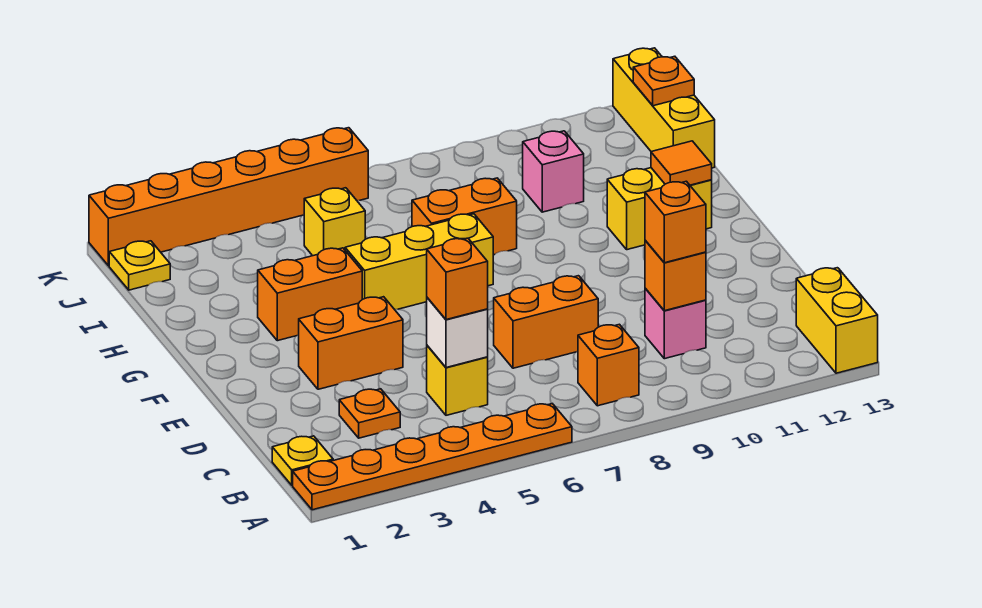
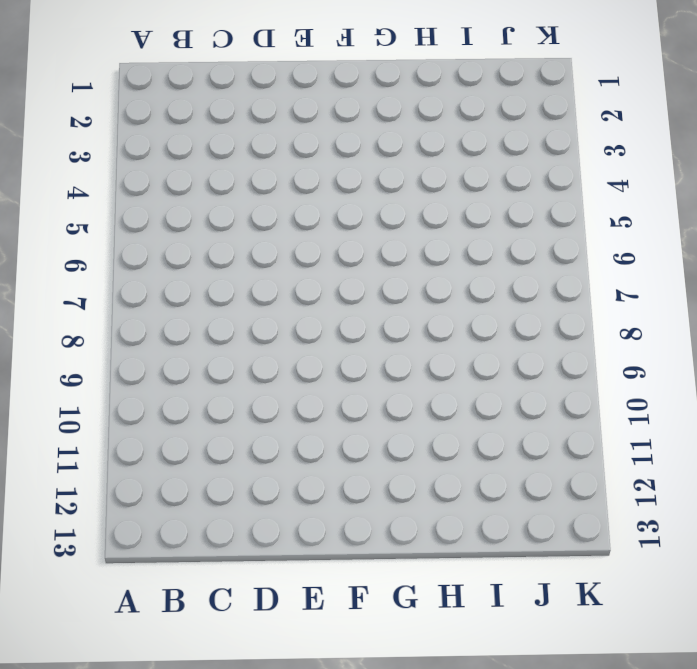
none -> orange 1x6 plate [293,404,572,510]
none -> yellow 1x2 brick [796,268,878,373]
none -> yellow 1x1 plate [272,436,333,485]

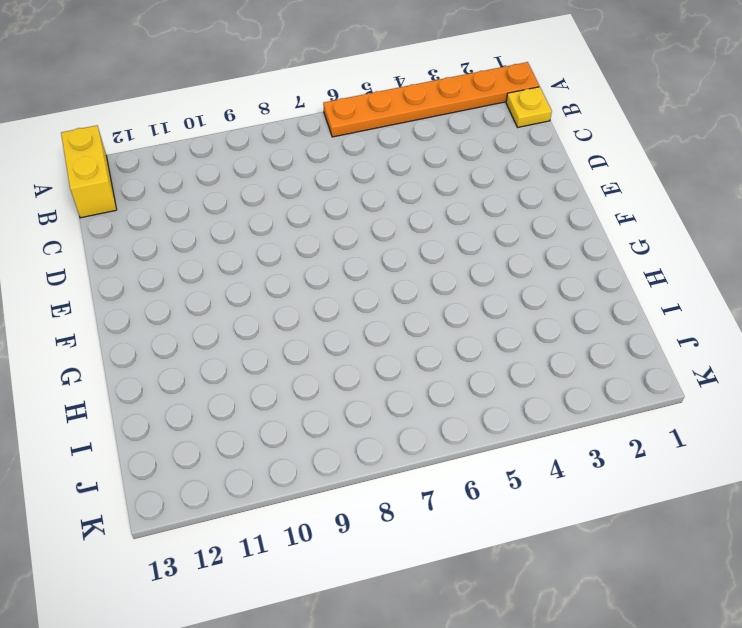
none -> orange 1x1 brick [578,324,639,406]
none -> orange 1x1 plate [339,389,400,438]
none -> yellow 1x1 brick [427,346,488,415]

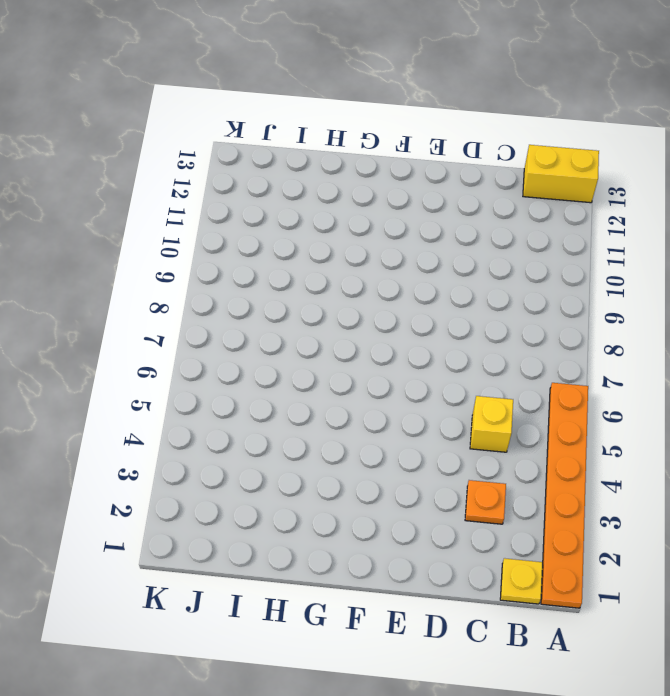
none -> orange 1x1 brick [578,324,639,406]
none -> pink 1x1 brick [645,288,706,359]
none -> orange 1x2 brick [494,276,598,368]

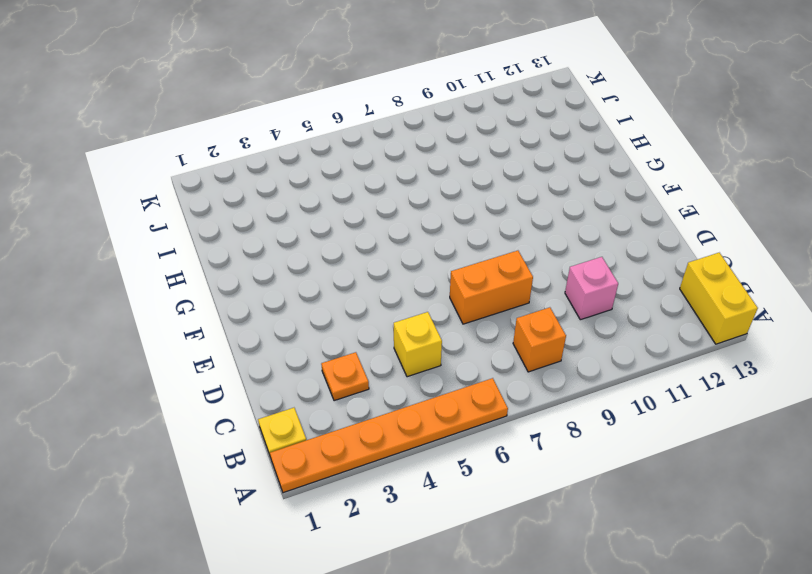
none -> orange 1x2 brick [299,297,403,389]
none -> orange 1x2 brick [258,248,362,341]
none -> yellow 1x3 brick [345,214,493,309]

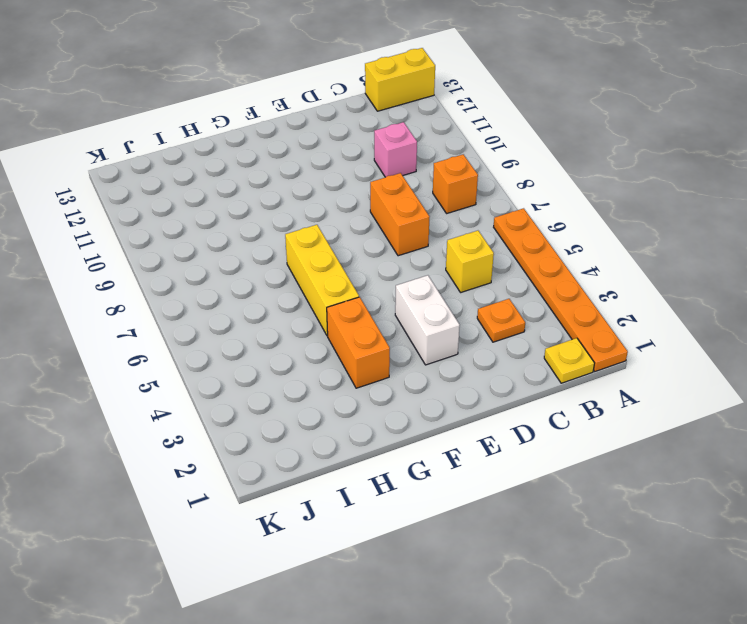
white 1x2 brick [395,275,460,365] -> orange 1x2 brick [299,297,403,389]
none -> yellow 1x2 brick [607,168,712,250]
none -> orange 1x2 brick [412,178,517,255]
none -> yellow 1x1 brick [304,188,365,256]

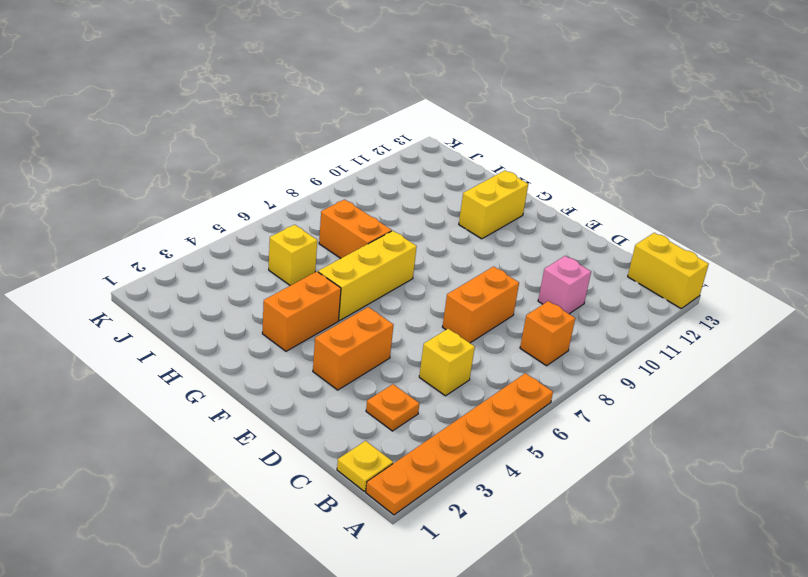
orange 1x2 brick [319,200,392,258] -> orange 1x2 brick turned to [412,178,517,255]
none -> pink 1x1 brick [523,131,584,212]
none -> yellow 1x3 brick [613,48,715,168]
none -> yellow 1x1 plate [109,241,170,290]

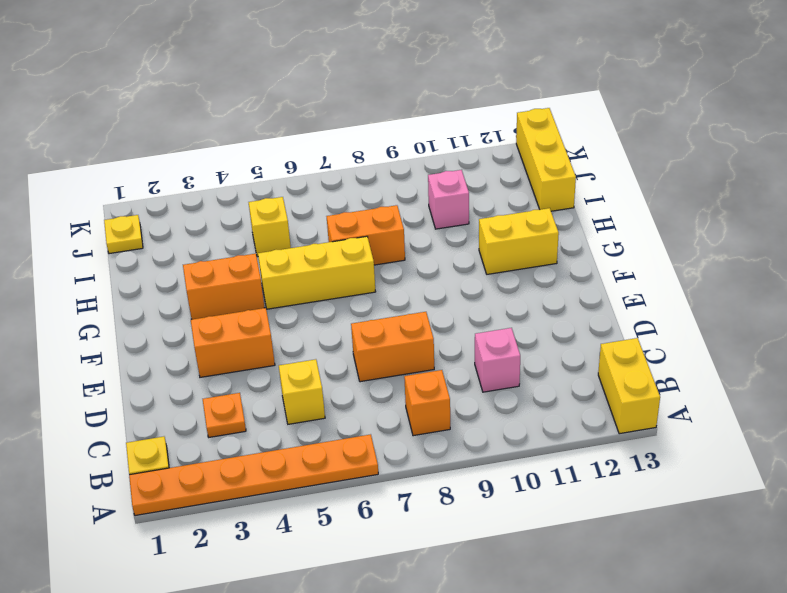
none -> orange 1x6 brick [89,128,368,266]
none -> white 1x1 brick [427,298,488,368]
none -> orange 1x1 brick [645,240,706,311]

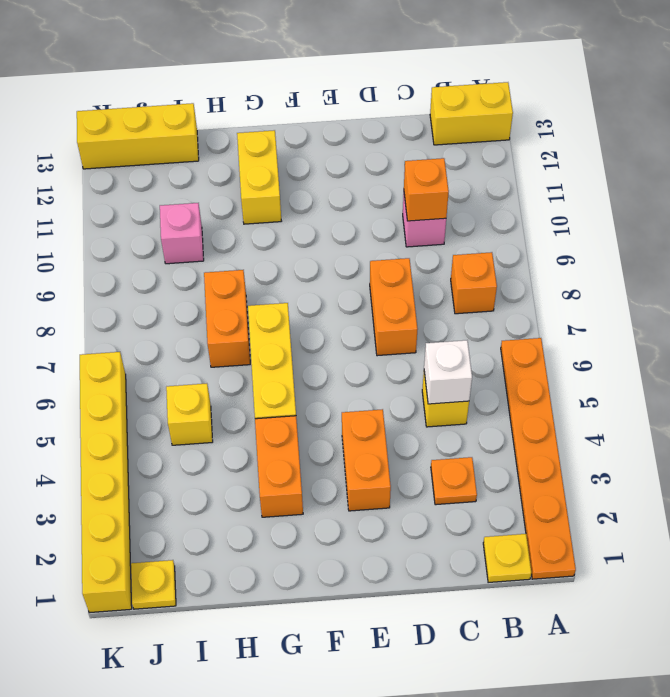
yellow 1x6 brick [80,352,132,613] -> orange 1x6 brick [89,128,368,266]
none -> orange 1x1 tile [651,141,712,185]
none -> orange 1x1 plate [633,56,694,106]
none -> orange 1x1 brick [427,238,488,320]

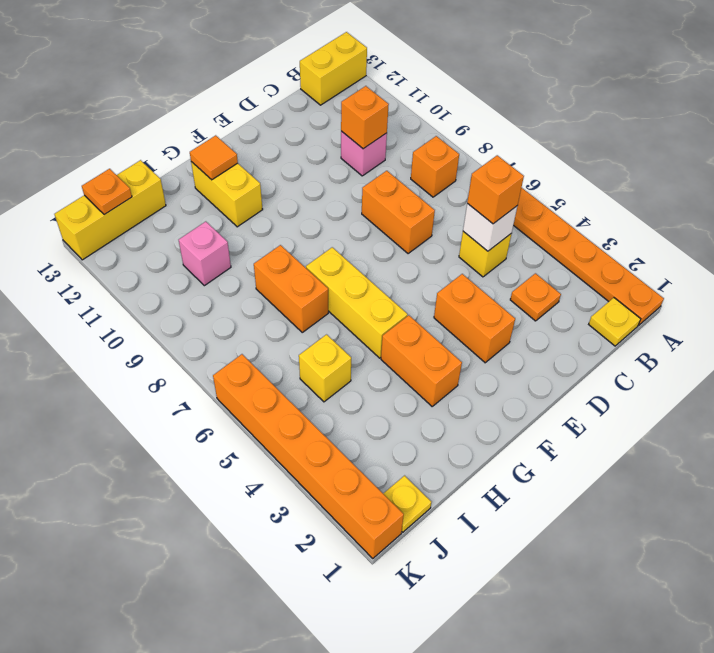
none -> orange 1x1 brick [645,181,706,263]

